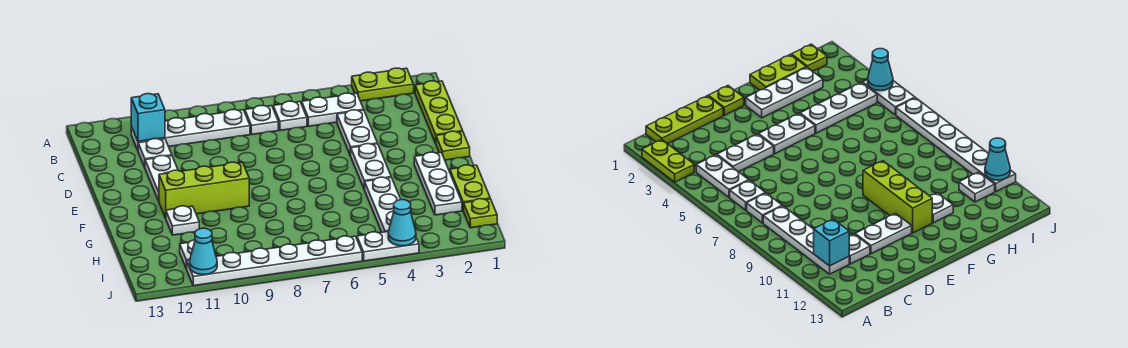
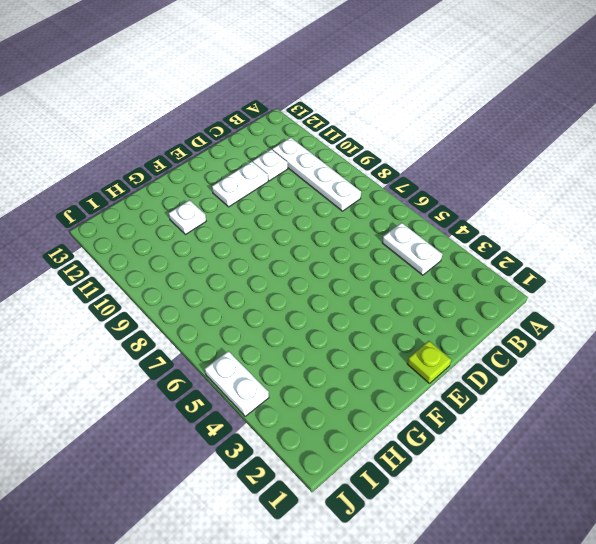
none -> lime 1x2 plate [352,68,414,101]
none -> lime 1x3 plate [415,81,463,143]
none -> white 1x1 plate [273,101,307,130]

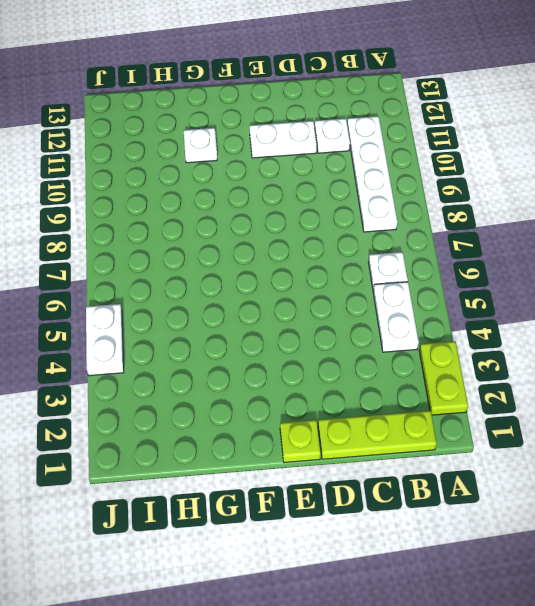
none -> white 1x1 plate [245,106,278,135]
none -> white 1x2 plate [337,110,377,156]
none -> white 1x2 plate [351,144,391,189]

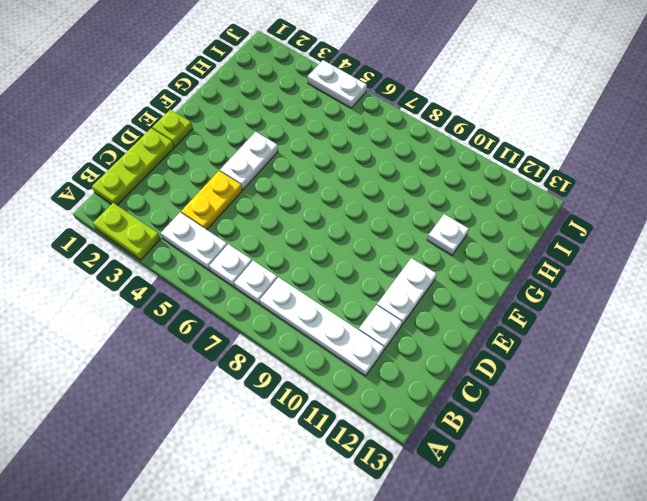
yellow 1x2 plate [181,171,242,230] -> white 1x2 plate [337,110,377,156]
none -> white 1x3 plate [414,152,462,215]
none -> lime 1x3 brick [159,162,249,218]
none -> lime 1x2 plate [450,165,490,211]

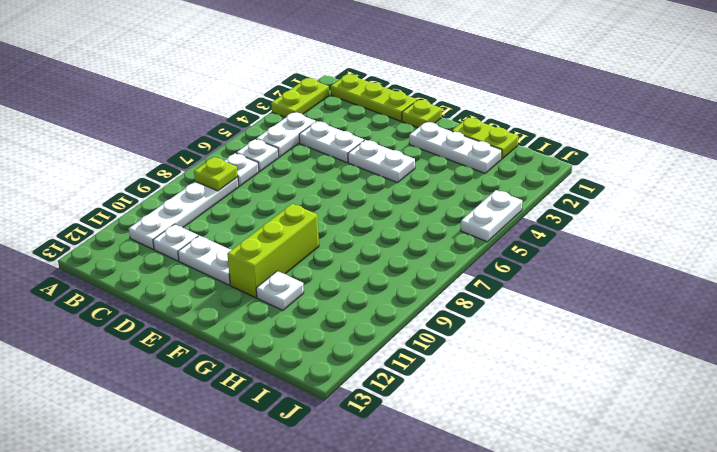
lime 1x1 plate [194,157,238,191] -> lime 1x1 plate moved to [464,199,497,228]
none -> white 1x3 plate [364,177,401,232]
none -> white 1x1 plate [180,240,195,269]
none -> white 1x6 plate [187,236,362,286]

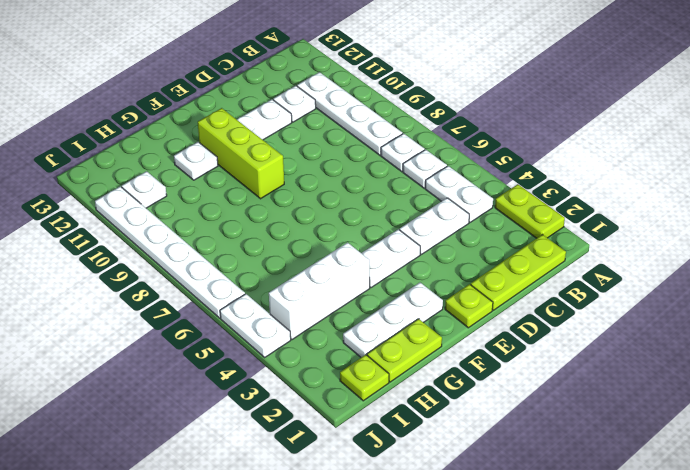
white 1x3 brick [269,243,370,340] -> white 1x3 plate [364,177,401,232]
none -> cyan 1x1 brick [131,94,165,142]
none -> cyan 1x1 cone [388,200,416,246]
none -> cyan 1x1 cone [190,228,217,275]

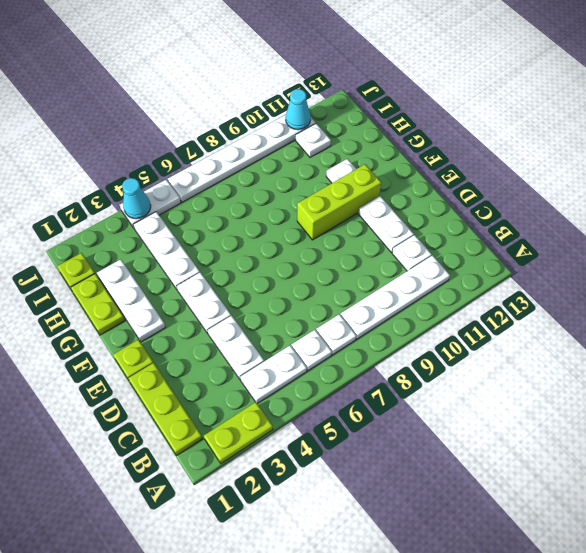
none -> cyan 1x1 brick [131,94,165,142]

